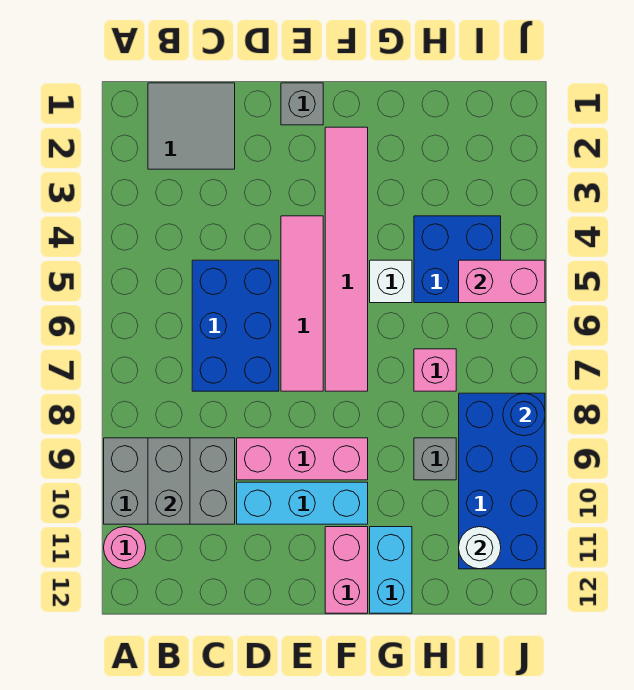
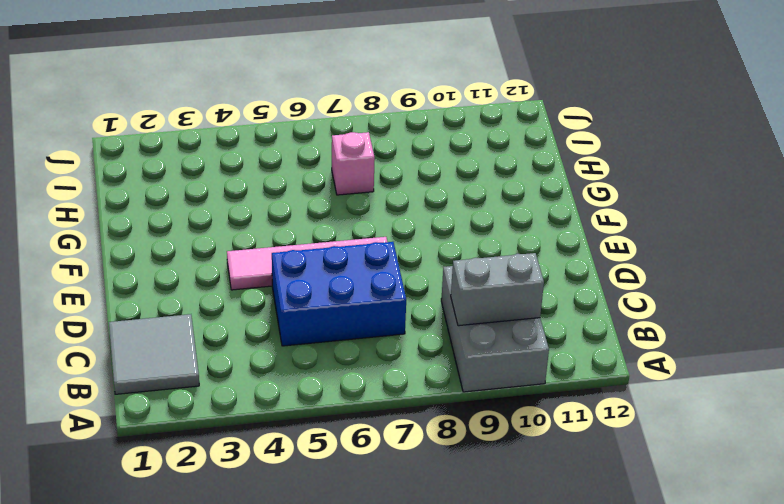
none -> pink 1x1 round brick [104,527,146,569]
none -> pink 1x3 brick [237,438,368,480]
none -> cyan 1x3 brick [237,482,368,524]

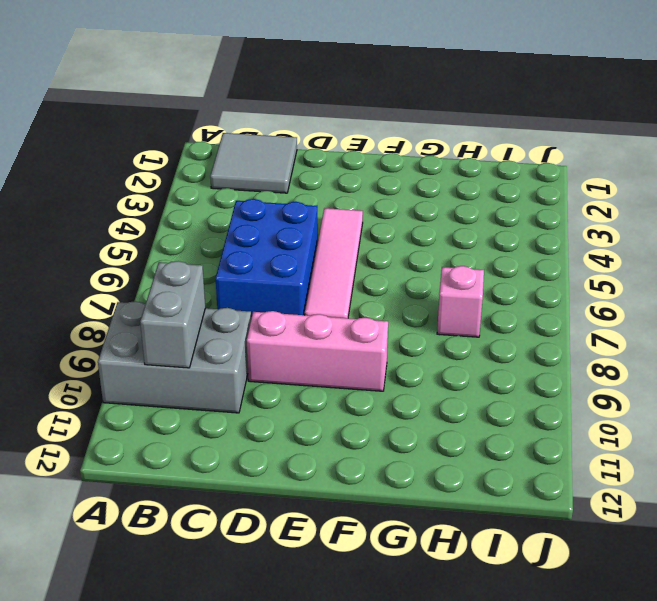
none -> pink 1x1 round brick [104,527,146,569]
none -> cyan 1x3 brick [237,482,368,524]
none -> grey 1x1 brick [281,83,323,125]

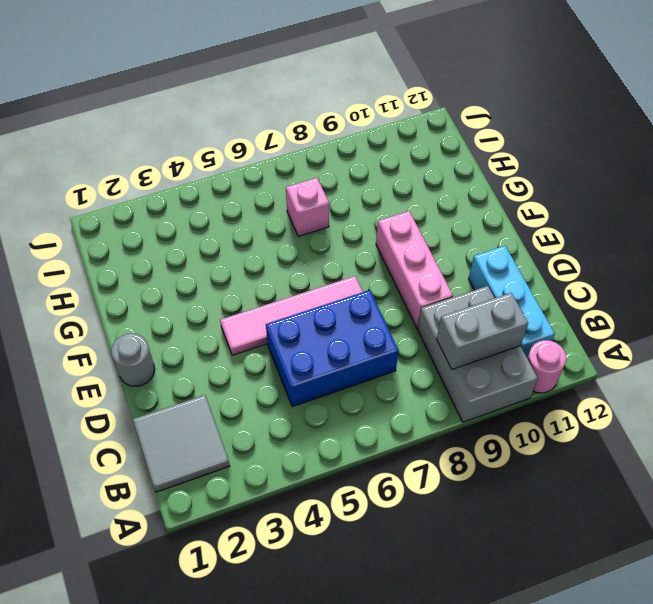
cyan 1x3 brick [469,246,555,358] -> cyan 1x3 brick moved to [237,482,368,524]
grey 1x1 round brick [111,334,155,386] -> grey 1x1 brick [281,83,323,125]
none -> pink 1x6 tile [325,127,368,391]
none -> pink 1x2 brick [325,527,368,613]
none -> white 1x1 brick [370,260,412,303]

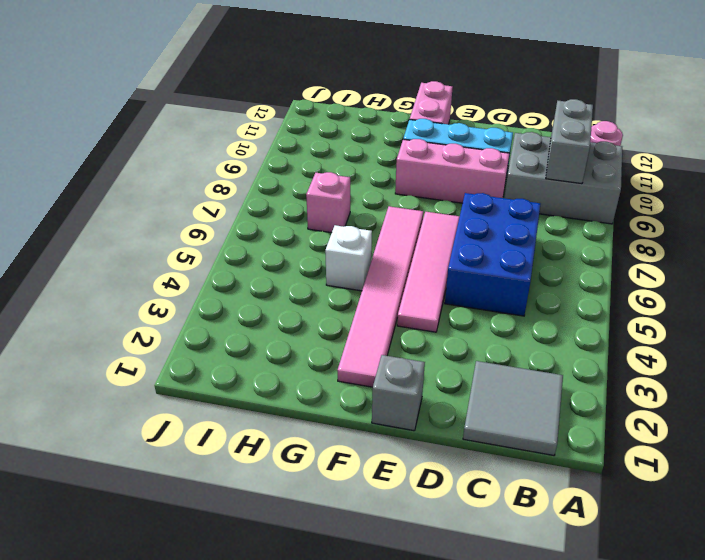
none -> cyan 1x2 brick [370,527,412,613]
none -> blue 2x2 brick [414,216,501,303]
none -> grey 1x1 brick [414,438,456,480]

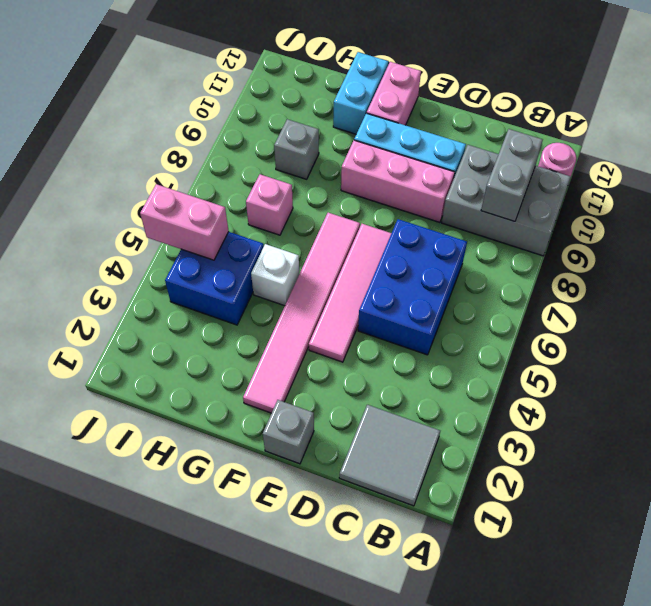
none -> blue 2x4 brick [459,393,545,569]
none -> white 1x1 round brick [459,527,501,569]
none -> blue 1x1 round brick [503,393,545,436]

